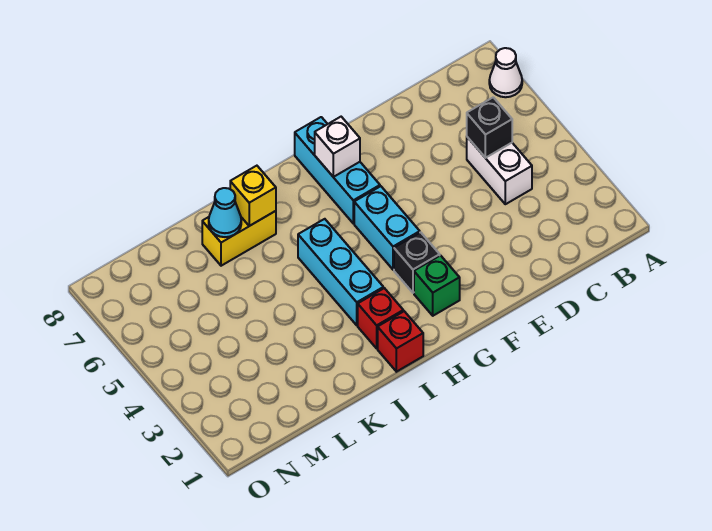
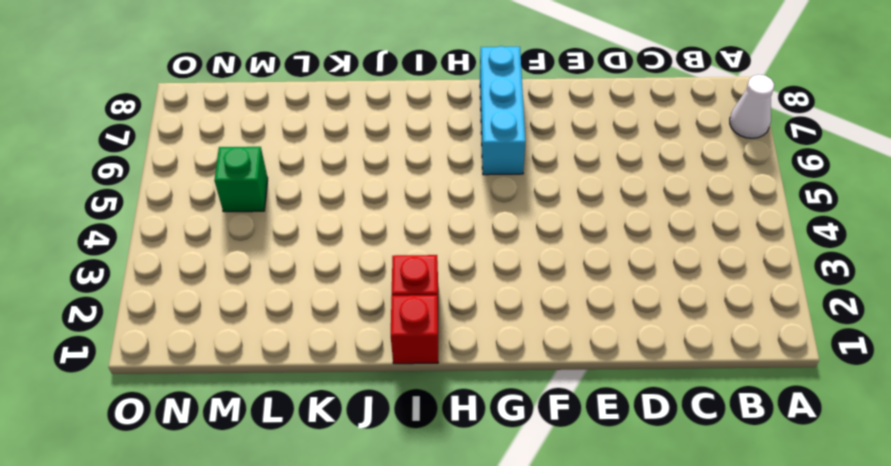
green 1x1 brick [214,147,268,212] -> green 1x1 brick moved to [414,256,460,316]
none -> white 1x2 brick [467,137,532,204]
none -> black 1x1 brick [394,232,440,293]
none -> cyan 1x2 brick [354,186,420,270]

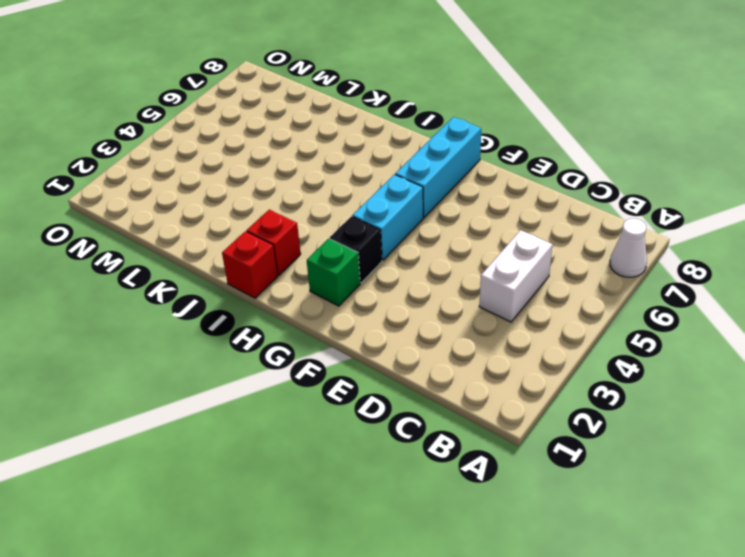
none -> cyan 1x3 brick [298,219,383,325]
none -> yellow 1x2 brick [202,211,276,266]
none -> black 1x1 brick [467,97,512,158]

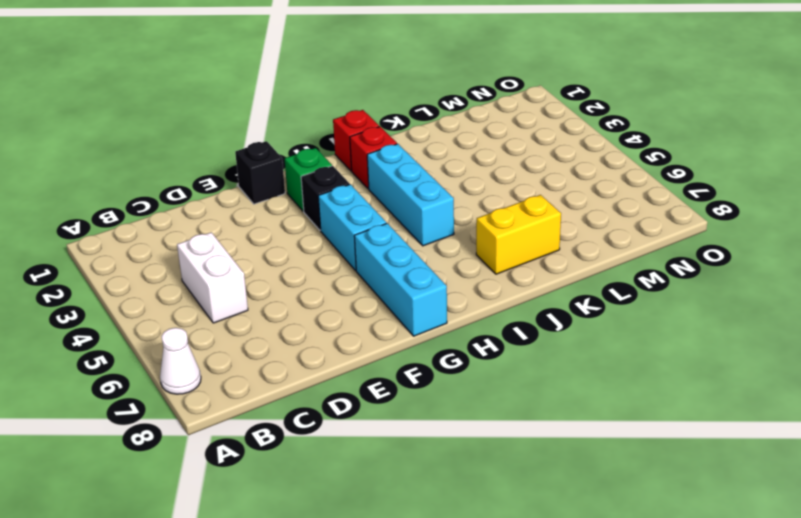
black 1x1 brick [235,141,285,204] -> black 1x1 brick moved to [467,97,512,158]
none -> white 1x1 brick [315,117,360,177]
none -> yellow 1x1 brick [230,166,276,226]
none -> cyan 1x1 cone [209,188,241,237]

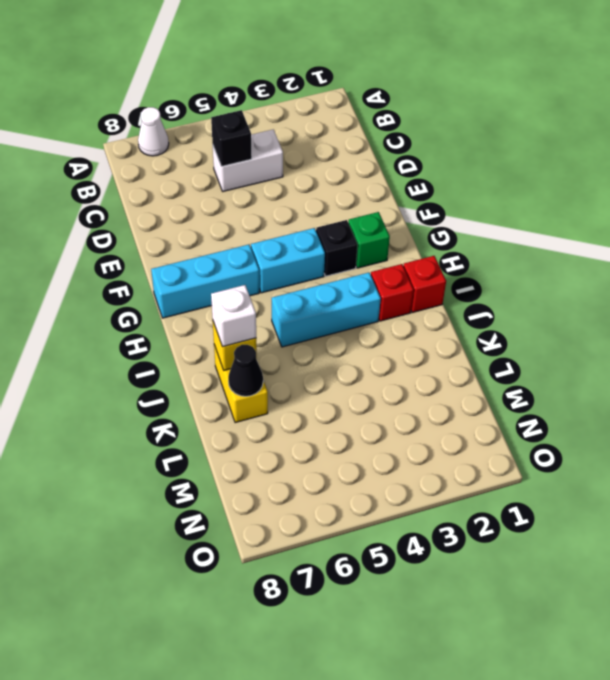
white 1x1 brick [211,285,256,347] -> white 1x1 brick moved to [315,117,360,177]
black 1x1 cone [228,345,263,396] -> cyan 1x1 cone [209,188,241,237]

